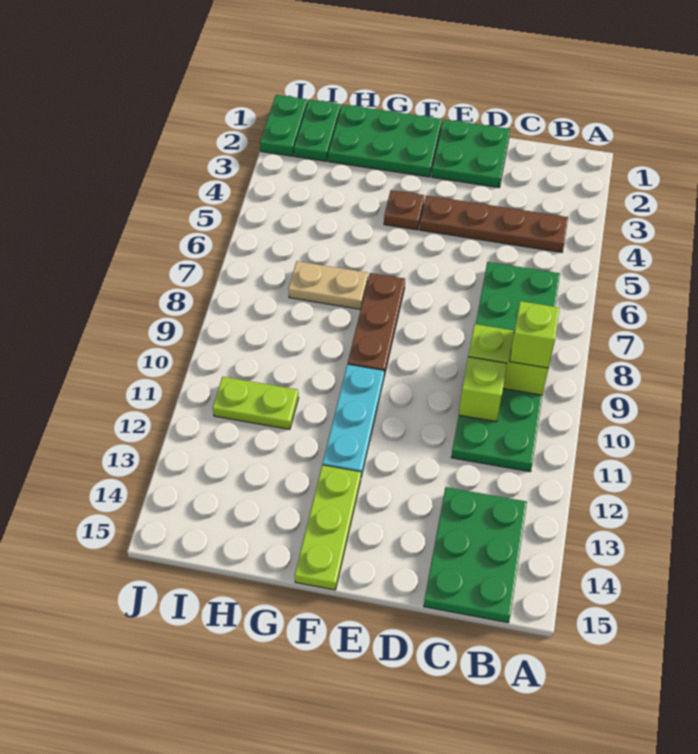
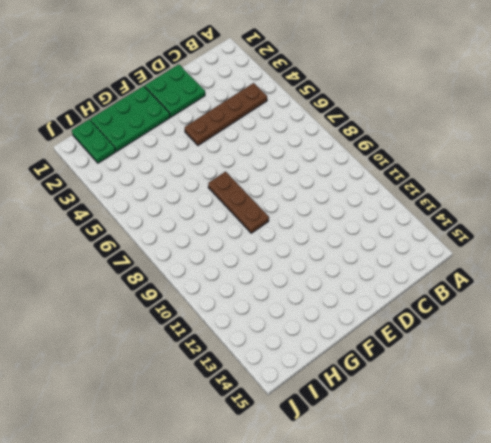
none -> green 2x6 plate [451,262,560,472]
none -> green 2x3 plate [424,487,527,623]
none -> brown 1x1 plate [384,190,424,230]

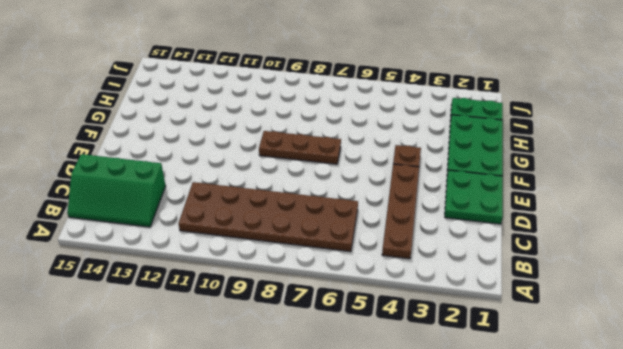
brown 2x6 plate [178,182,358,252] -> green 2x6 plate [451,262,560,472]
green 2x3 slope [67,154,166,227] -> green 2x3 plate [424,487,527,623]
none -> cyan 1x3 plate [322,364,384,476]
none -> lime 1x3 plate [295,465,361,590]
none -> tan 1x2 plate [289,261,368,309]

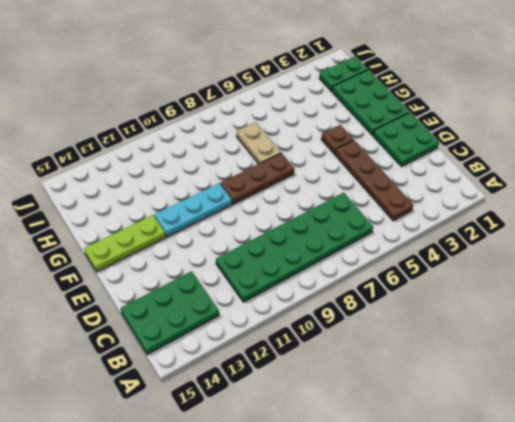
none -> lime 1x2 plate [213,377,299,429]
none -> green 1x2 plate [260,95,307,156]
none -> lime 1x2 brick [468,324,548,395]

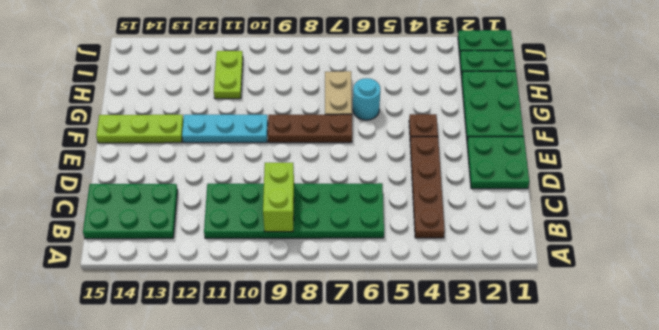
cyan 1x1 round brick [353,78,380,120] -> none
none -> lime 1x1 brick [459,357,507,422]
none -> lime 1x1 brick [510,301,560,368]

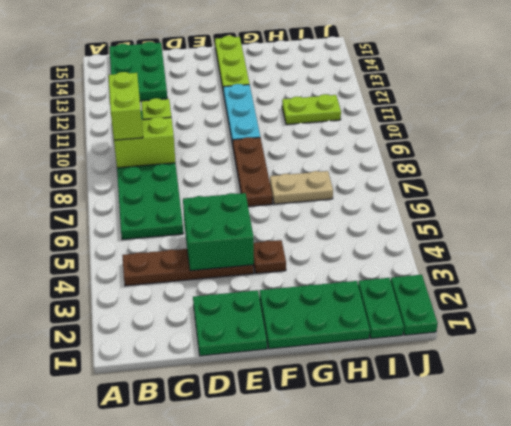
lime 1x2 brick [108,72,143,140] -> lime 1x1 brick [510,301,560,368]
green 2x2 brick [183,193,254,271] -> none

